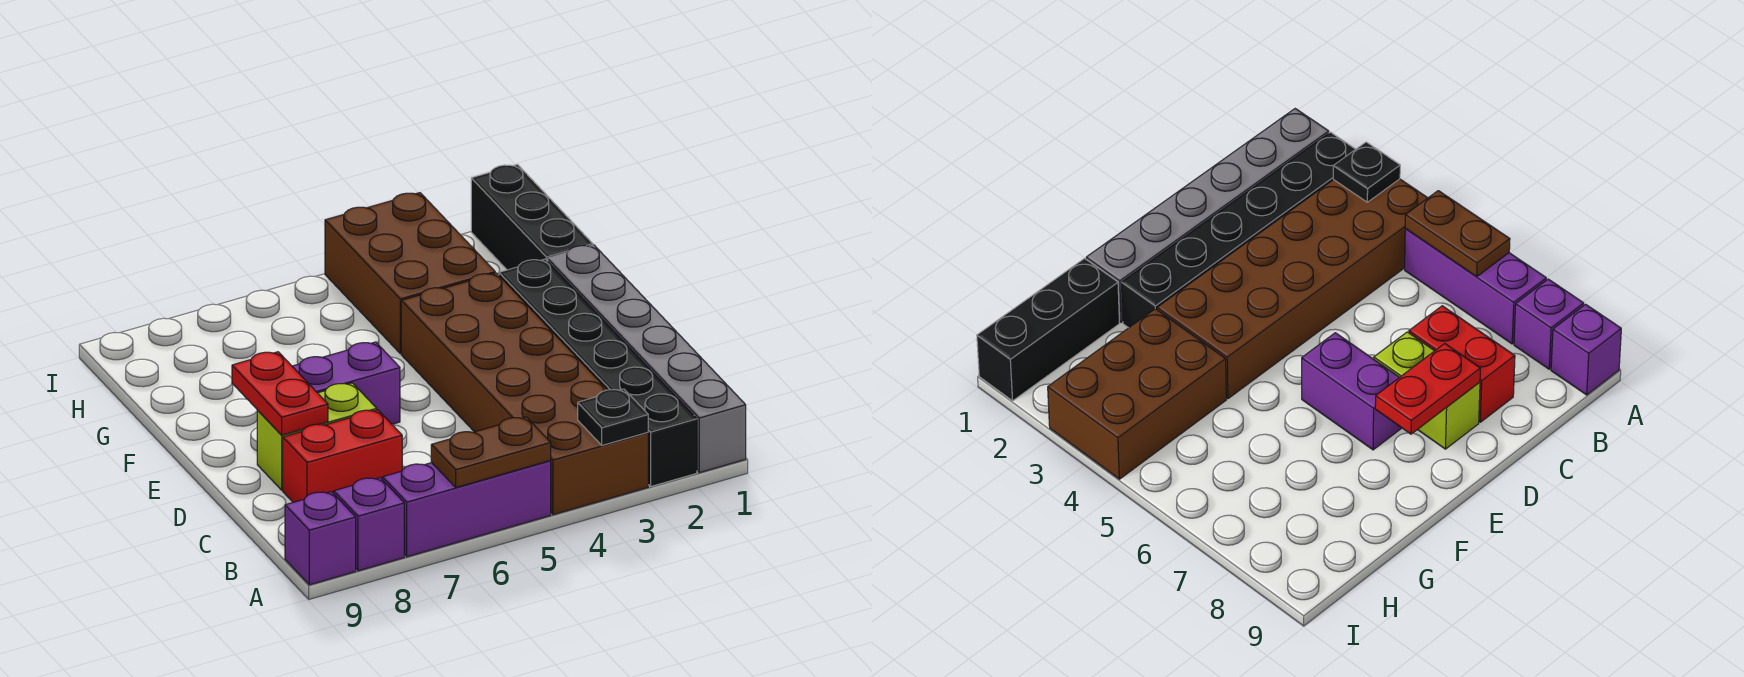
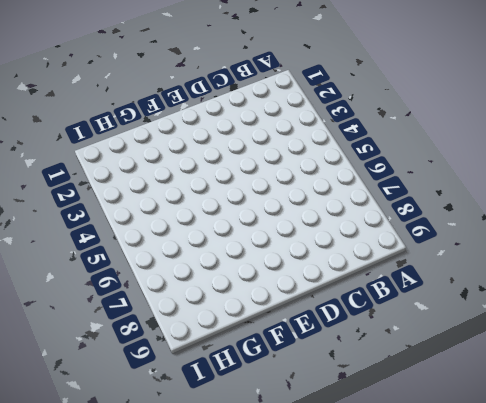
none -> grey 1x6 brick [548,245,746,473]
none -> black 1x6 brick [499,259,697,486]
none -> brown 2x6 brick [401,273,648,515]

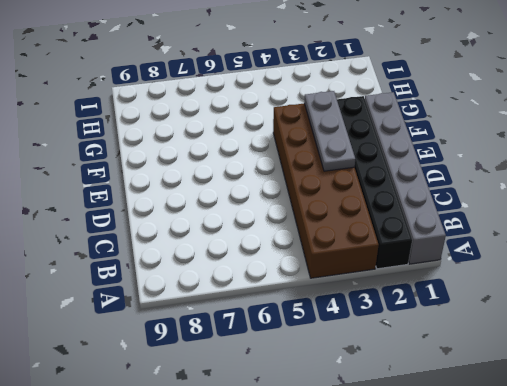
grey 1x3 plate [304,91,355,171] -> none
none -> purple 1x3 brick [383,461,551,557]
none -> purple 1x1 brick [334,478,404,571]
none -> purple 1x1 brick [285,492,356,585]

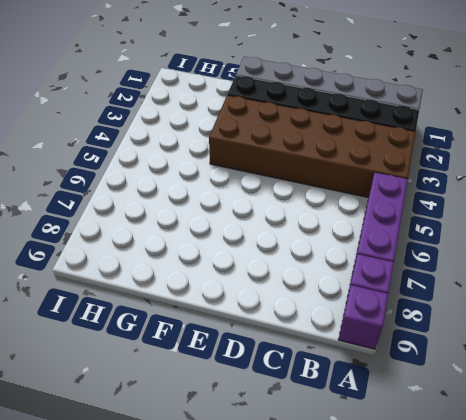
none -> red 1x2 brick [283,410,402,502]
none -> lime 1x2 brick [257,383,377,490]
none -> purple 1x2 brick [292,342,400,424]

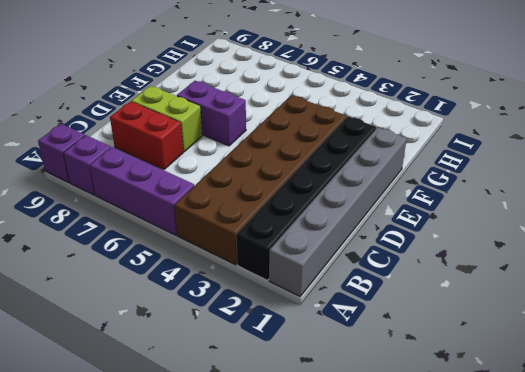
none -> black 1x3 brick [471,165,593,270]
none -> brown 2x3 brick [325,193,495,354]
none -> black 1x1 plate [578,389,648,445]

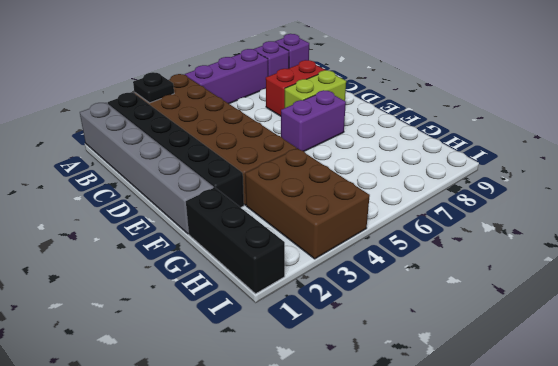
none -> brown 1x2 plate [431,417,551,487]
none -> red 1x2 plate [232,352,328,435]

